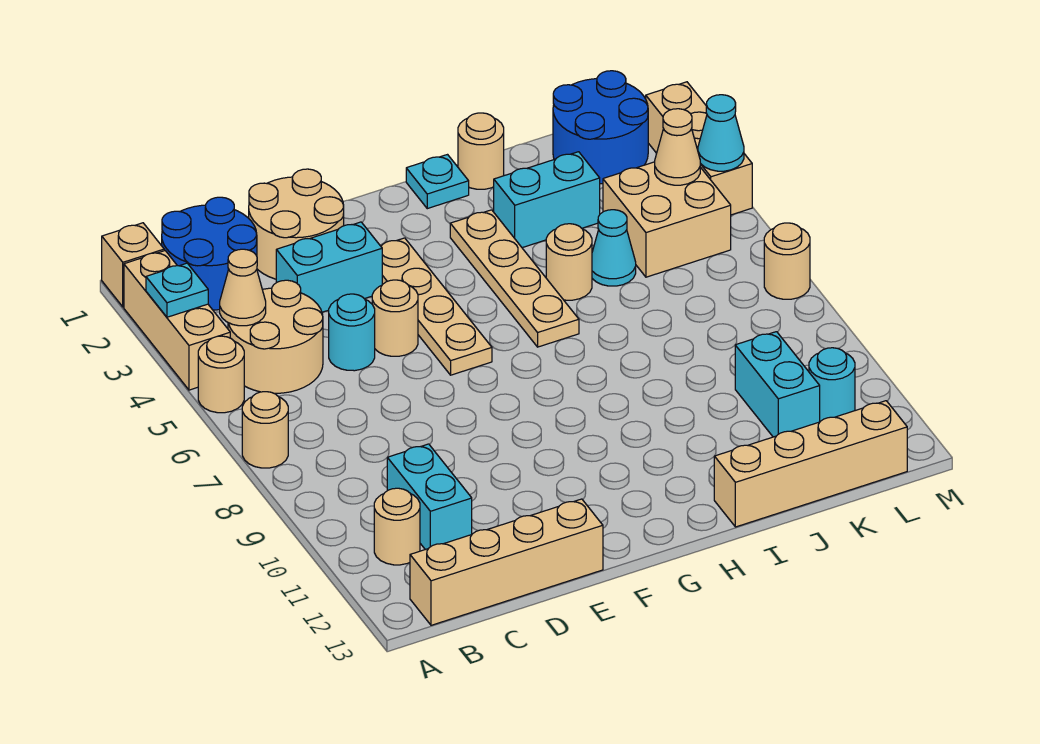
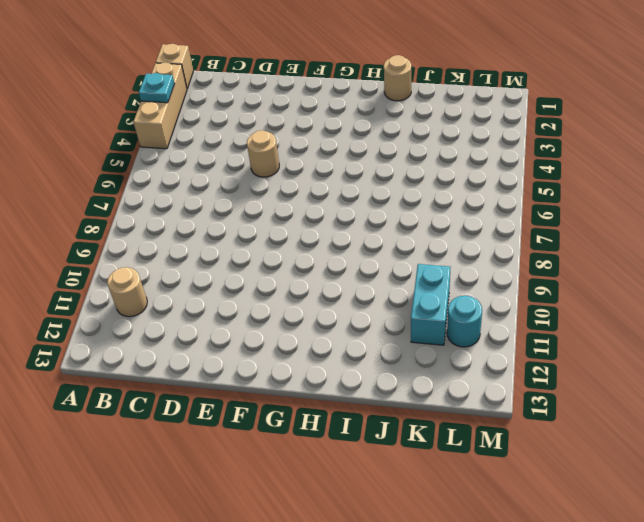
none -> tan 1x1 round brick [198,336,244,413]
none -> tan 1x1 round brick [242,392,288,468]
none -> blue 2x2 round brick [162,197,257,310]
none -> tan 2x2 round brick [228,280,323,393]

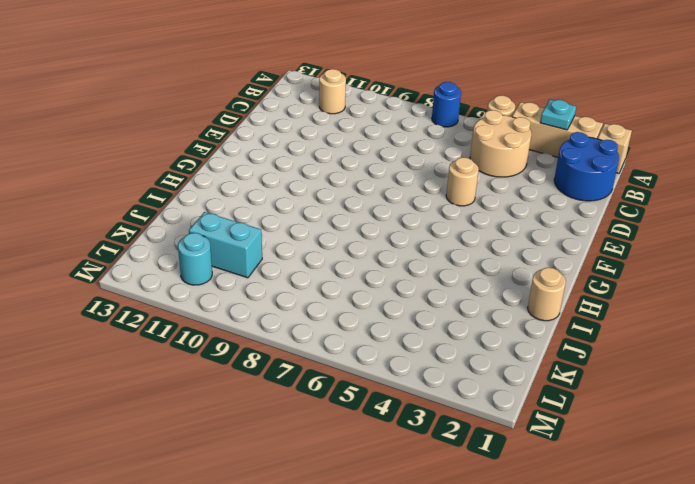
blue 1x1 round brick [432,82,461,127] -> tan 1x1 round brick [242,392,288,468]
none -> tan 1x4 brick [410,499,603,625]
none -> cyan 1x2 brick [387,444,472,550]
none -> tan 2x2 round brick [249,169,344,279]
none -> cyan 1x2 brick [276,222,382,312]

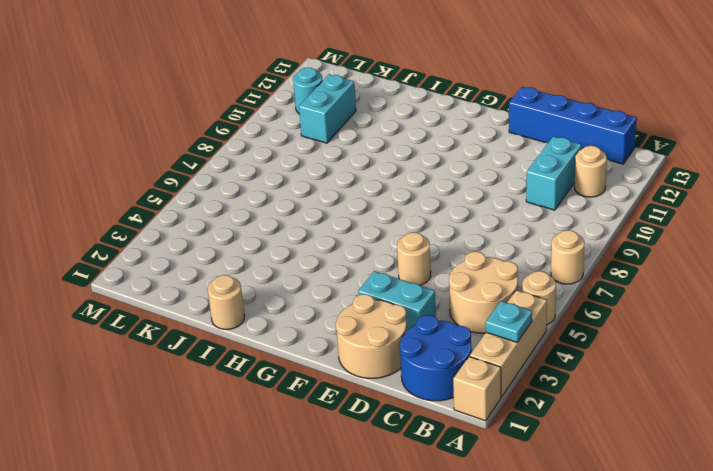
blue 1x4 brick [509,87,637,164] -> tan 1x4 brick [410,499,603,625]
none -> cyan 1x1 round brick [329,294,375,371]
none -> tan 1x4 plate [381,238,492,375]
none -> cyan 1x1 plate [406,155,469,209]
none -> tan 1x4 plate [450,210,579,347]

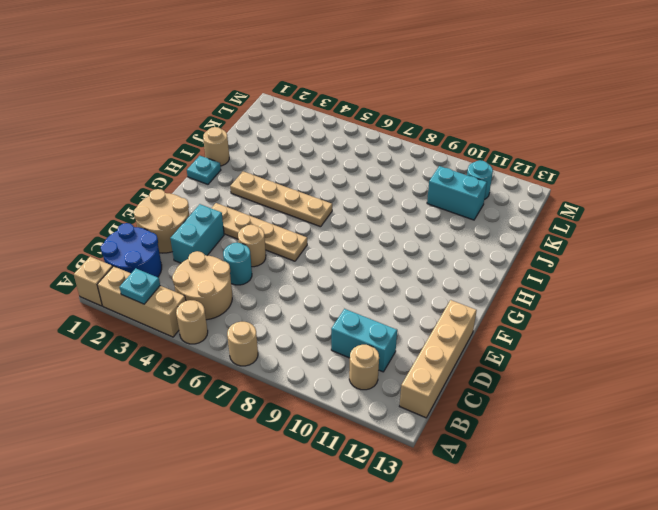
none -> cyan 1x2 brick [494,152,600,248]
none -> tan 1x1 round brick [546,224,592,300]
none -> tan 1x4 brick [714,401,907,527]
none -> cyan 1x1 cone [592,210,636,286]

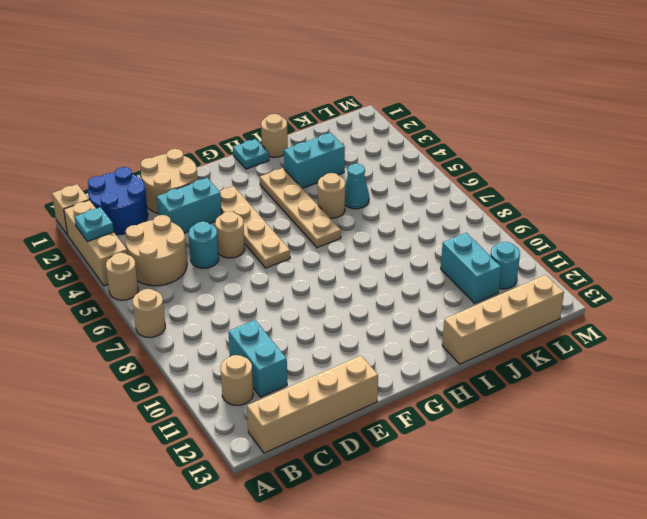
none -> blue 2x2 round brick [553,71,648,184]
none -> tan 2x2 brick [603,162,731,277]
none -> tan 1x3 brick [646,82,752,215]
none -> tan 1x1 round brick [764,223,810,299]

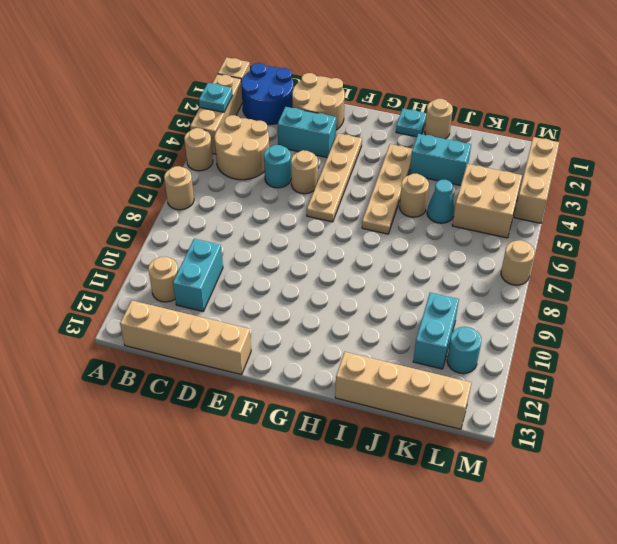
none -> blue 2x2 round brick [553,71,648,184]
none -> tan 1x1 cone [220,249,266,326]
none -> tan 1x1 cone [655,109,700,185]
none -> cyan 1x1 cone [698,95,744,171]

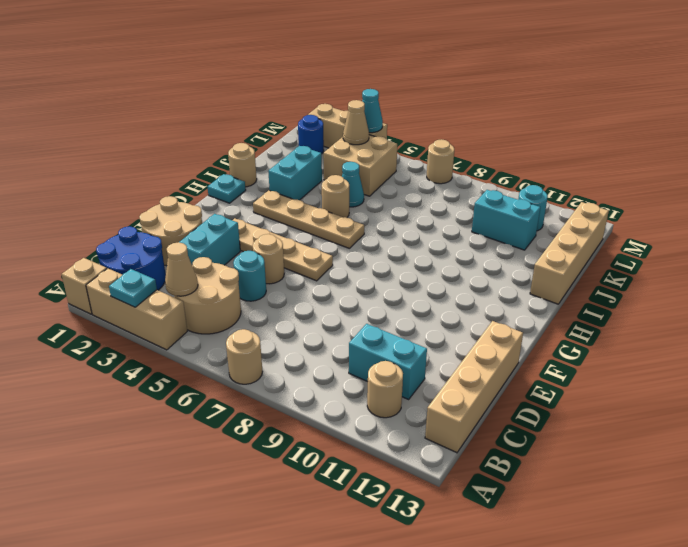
blue 1x1 round brick [298,115,324,153] -> blue 2x2 round brick [553,71,648,184]
none -> tan 1x1 round brick [198,336,244,413]

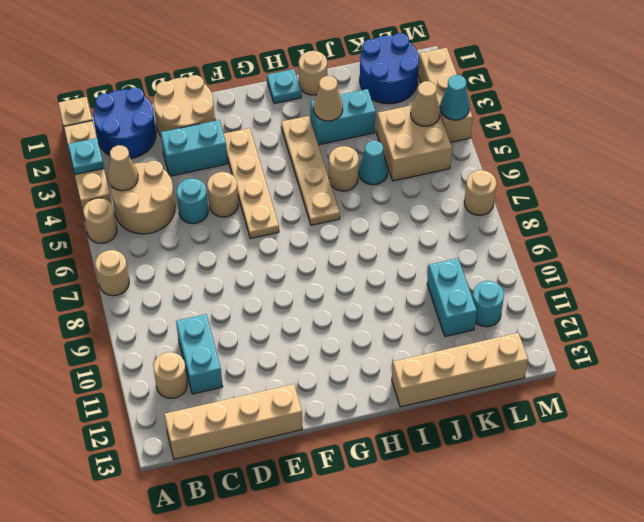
tan 1x1 cone [314,76,343,121] -> none

